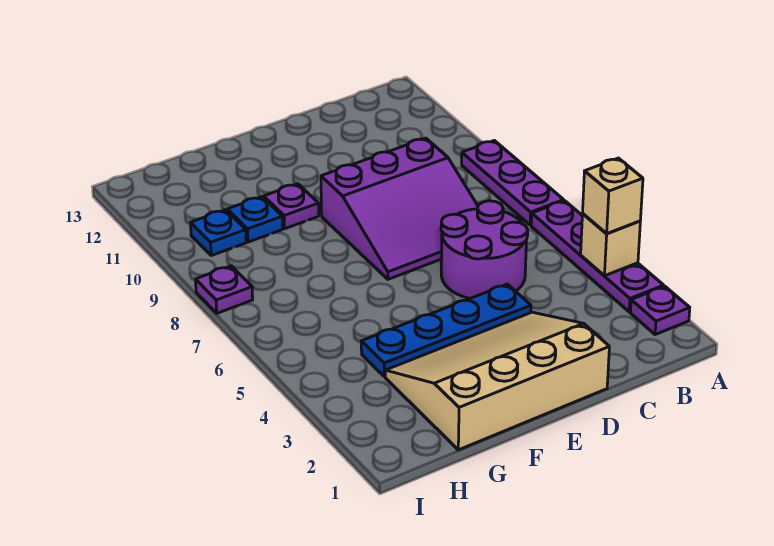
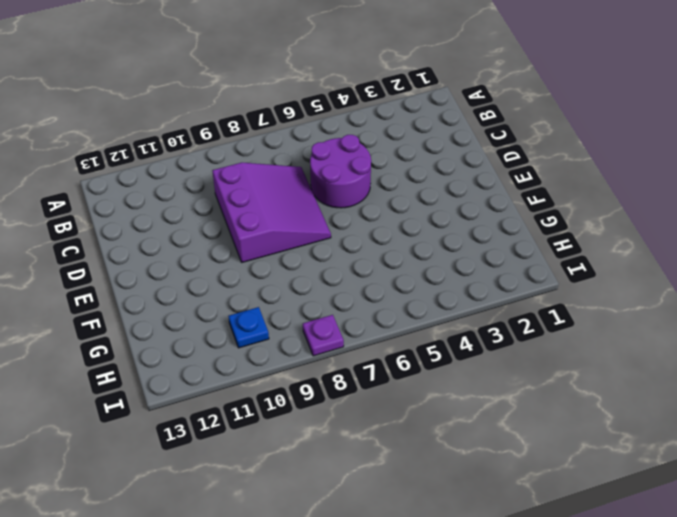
none -> purple 1x1 plate [630,286,690,335]
none -> purple 1x4 plate [531,201,664,312]
none -> purple 1x3 plate [462,141,564,225]

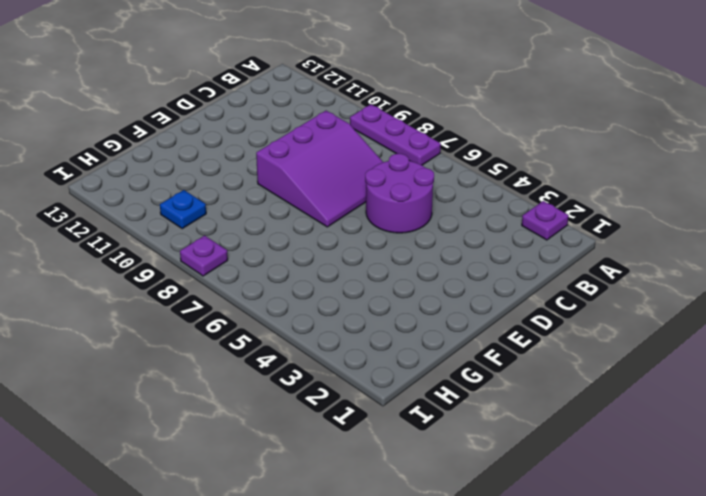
none -> purple 1x4 plate [531,201,664,312]
none -> tan 3x4 slope [385,312,609,450]
none -> blue 1x4 plate [361,284,531,377]

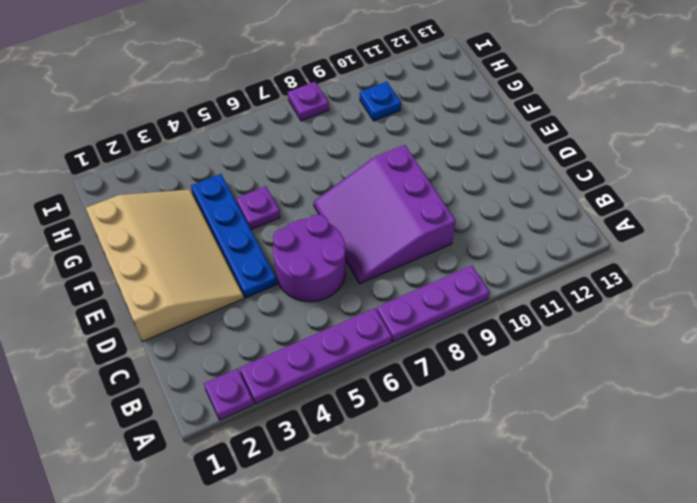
purple 1x1 plate [236,186,280,230] -> purple 1x1 plate moved to [264,184,319,229]
none -> blue 1x1 plate [227,197,283,242]
none -> tan 1x1 brick [581,214,640,276]
none -> tan 1x1 brick [583,158,643,234]

